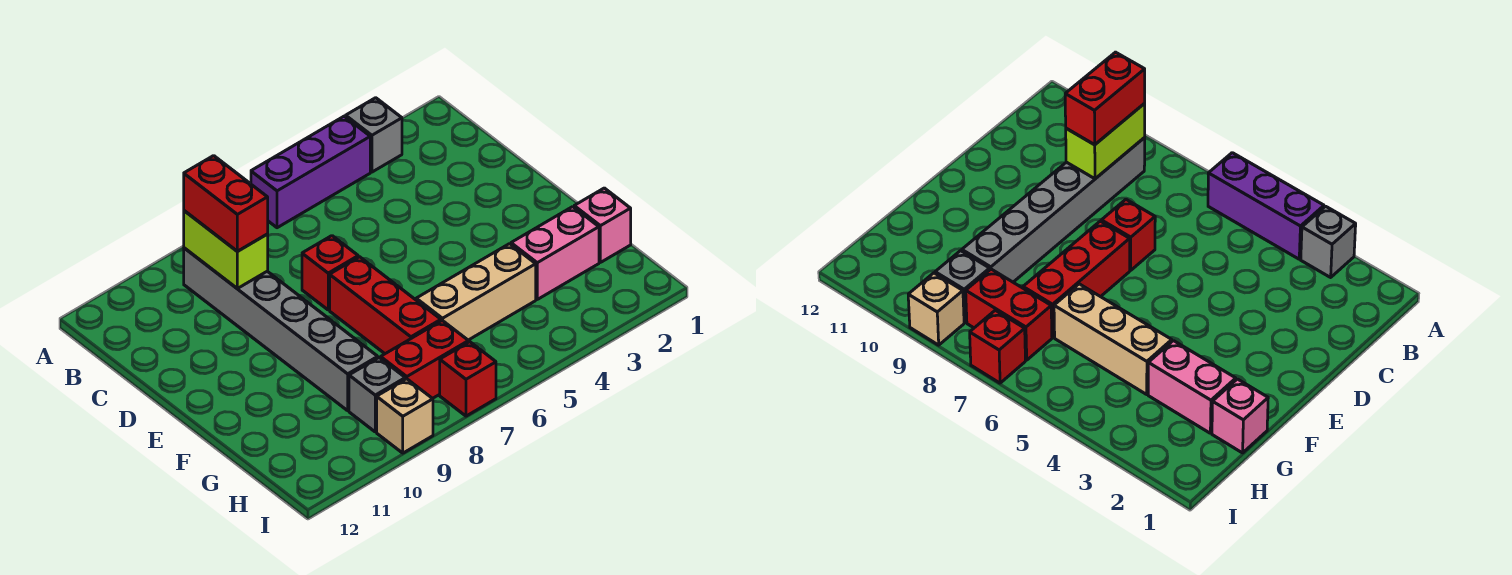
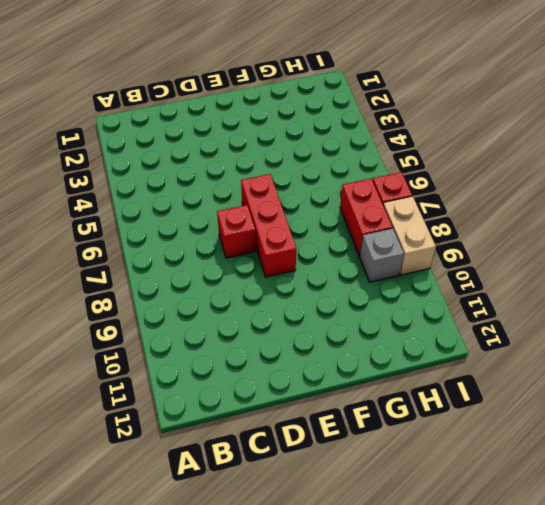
red 1x3 brick [241,174,296,277] -> red 1x3 brick turned to [330,257,441,354]
tan 1x2 brick [383,196,436,275] -> tan 1x1 brick [377,379,433,453]
none -> grey 1x1 brick [346,98,402,172]
none -> purple 1x3 brick [251,116,370,228]
none -> grey 1x6 brick [184,248,378,411]

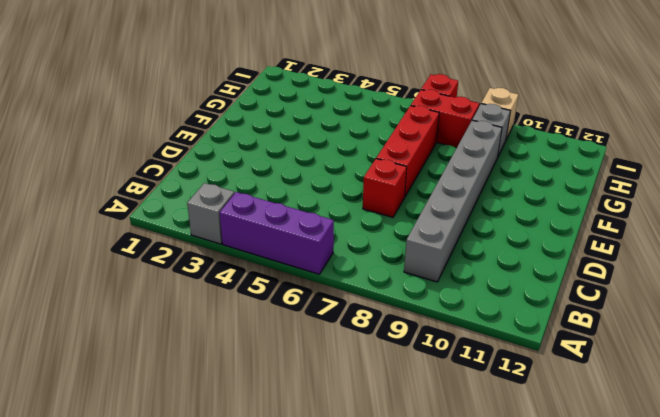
none -> pink 1x1 brick [574,188,631,262]
none -> pink 1x2 brick [511,207,599,299]
none -> tan 1x3 brick [416,244,536,340]

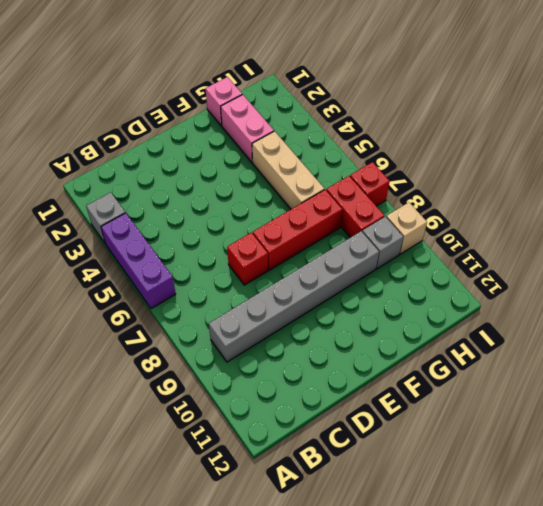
none -> lime 1x2 brick [184,211,268,288]
none -> red 1x2 brick [184,156,268,251]

